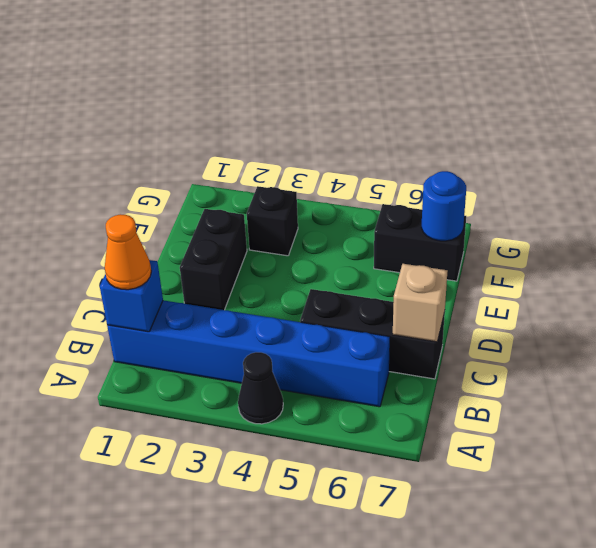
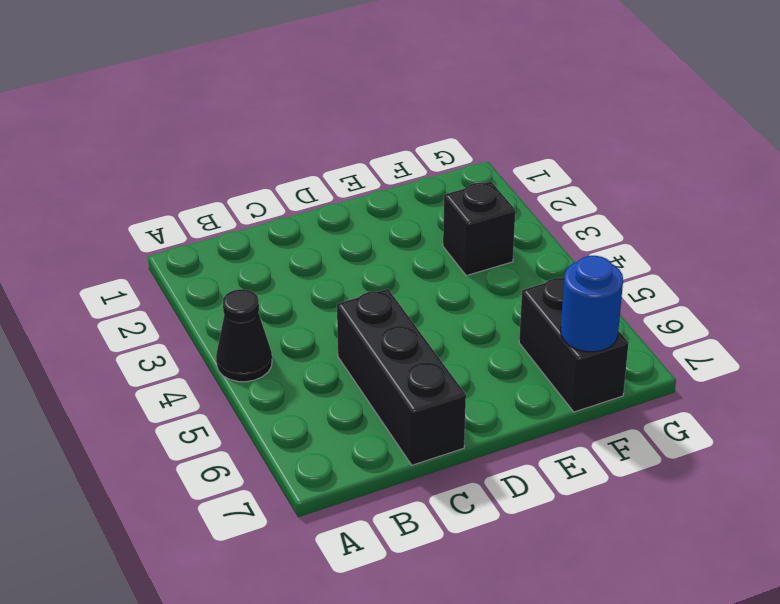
none -> blue 1x6 brick [107,300,390,407]
none -> black 1x2 brick [180,209,247,310]

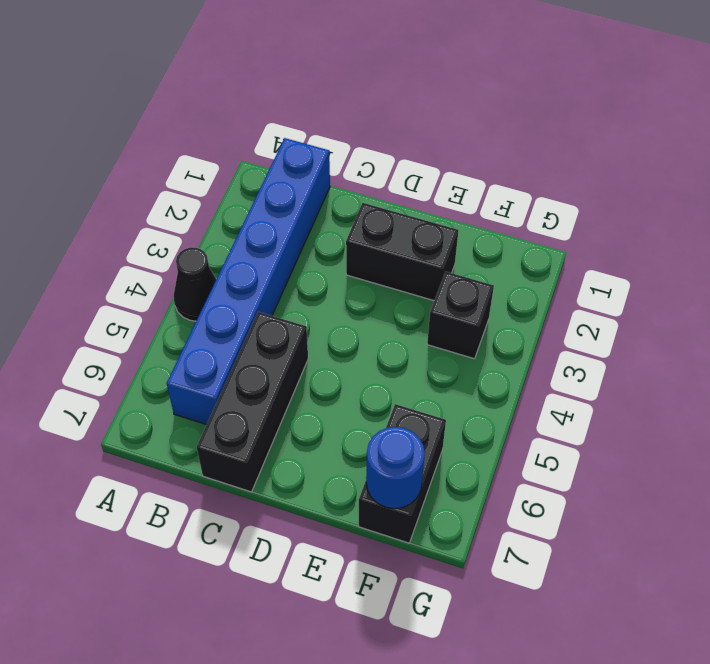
none -> blue 1x1 brick [100,260,163,332]
none -> tan 1x1 brick [393,264,447,342]

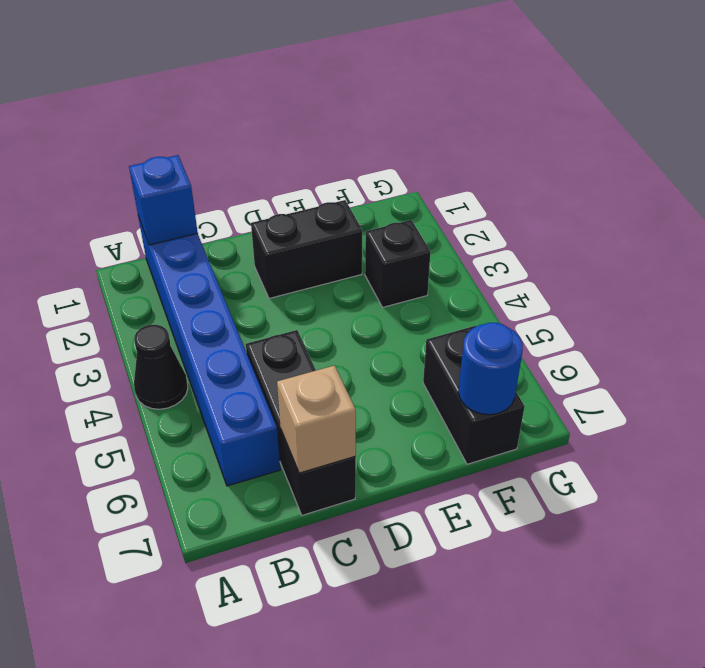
none -> orange 1x1 cone [105,214,151,290]

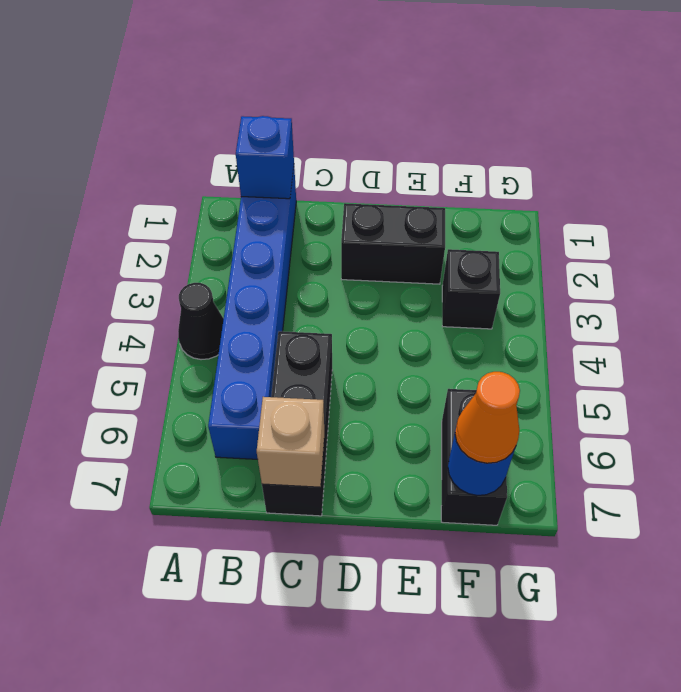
orange 1x1 cone [455,372,520,463] -> orange 1x1 cone moved to [105,214,151,290]

